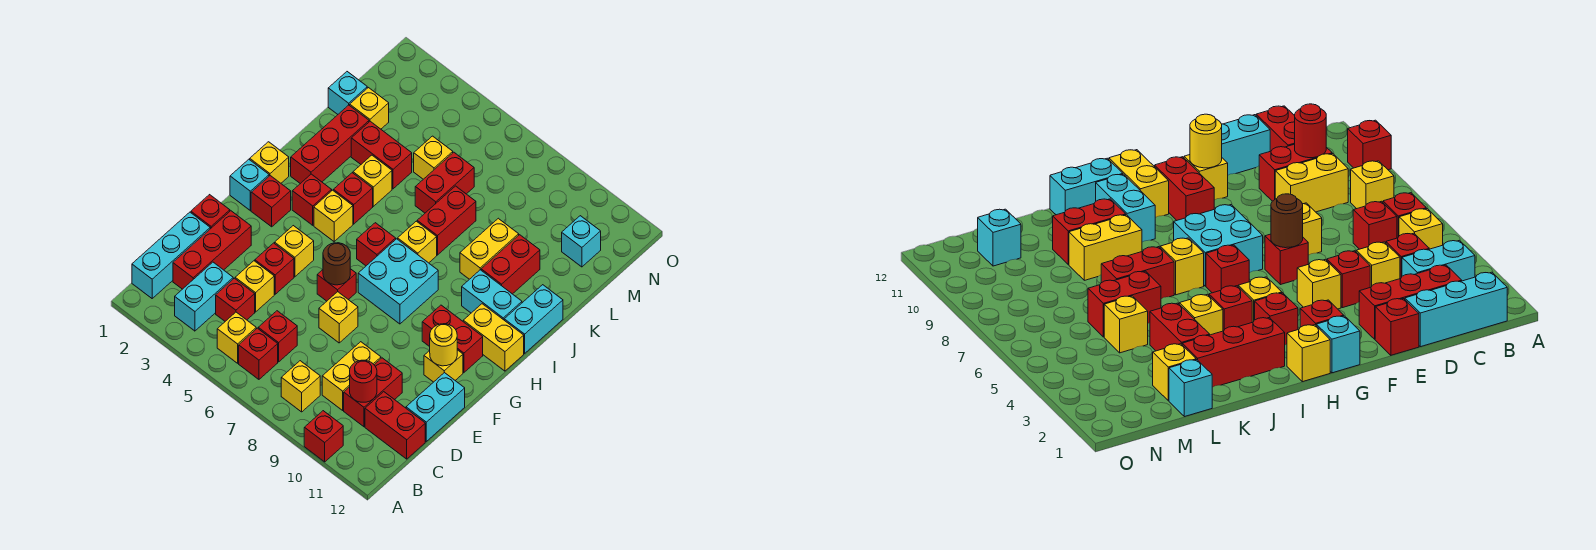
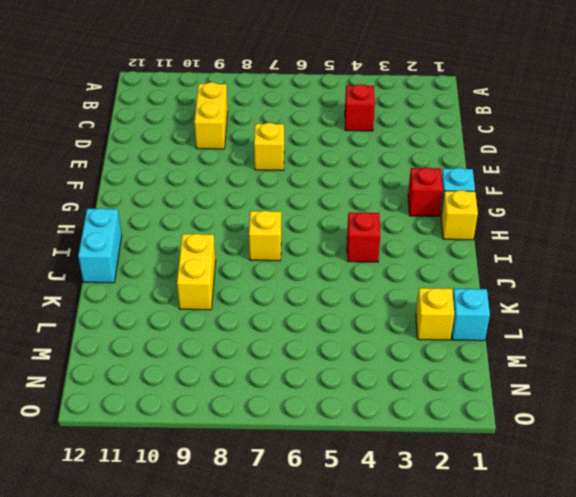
none -> red 1x1 brick [304,411,343,462]
none -> cyan 1x3 brick [132,212,210,298]
none -> cyan 1x2 brick [175,262,233,331]
none -> yellow 1x1 brick [217,312,256,363]

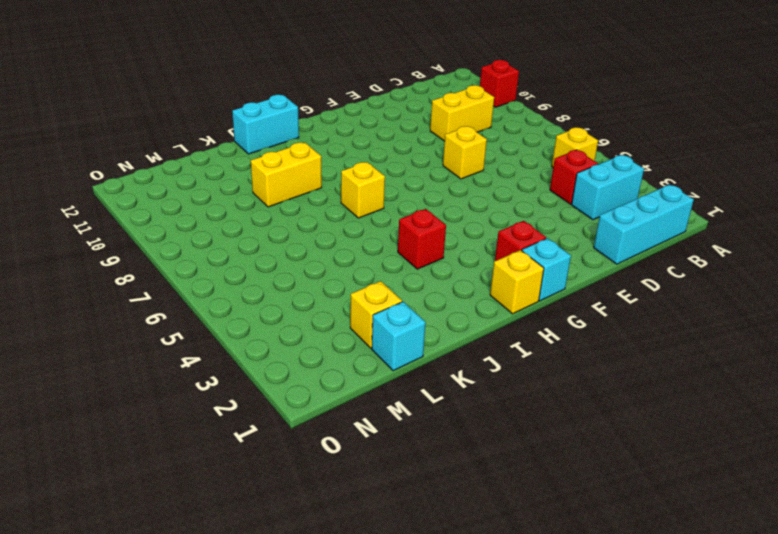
none -> red 1x1 brick [239,328,278,379]
none -> yellow 1x1 brick [281,361,320,412]
none -> red 1x3 brick [173,211,251,289]
none -> red 1x1 brick [258,311,297,362]

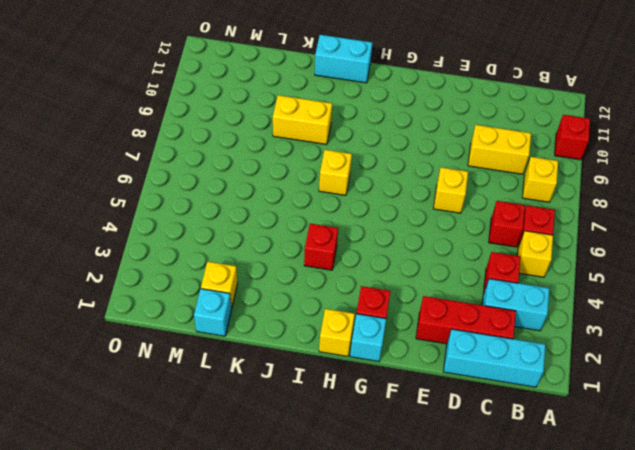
none -> red 1x2 brick [344,358,402,427]
none -> red 1x2 brick [365,392,425,459]
none -> yellow 1x1 brick [235,261,274,312]
none -> cyan 1x2 brick [406,373,465,441]

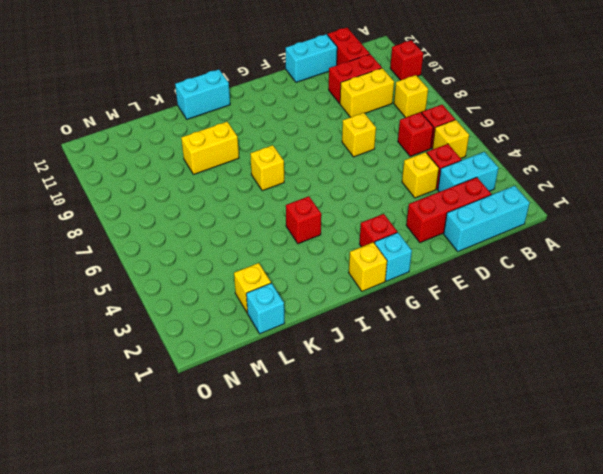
none -> red 1x1 brick [191,195,230,229]
none -> red 1x1 brick [255,243,294,294]
none -> yellow 1x1 brick [275,226,314,277]
none -> red 1x1 brick [317,269,356,301]

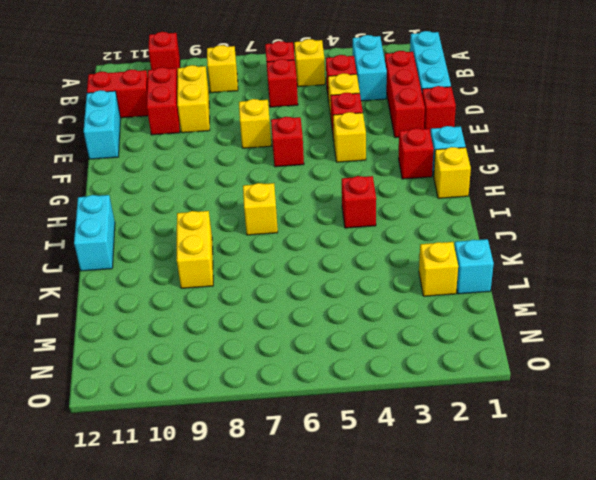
none -> yellow 1x1 brick [424,350,463,382]
none -> cyan 2x2 brick [358,239,438,324]
none -> red 1x2 brick [422,305,483,372]
none -> red 1x1 brick [292,174,332,225]

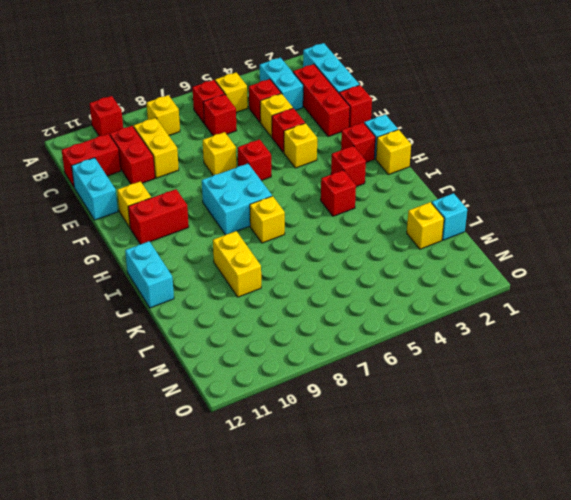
none -> yellow 1x1 brick [314,190,353,242]
none -> red 1x1 brick [357,223,396,266]
none -> yellow 1x2 brick [463,304,524,371]
none -> red 1x3 brick [291,105,369,184]

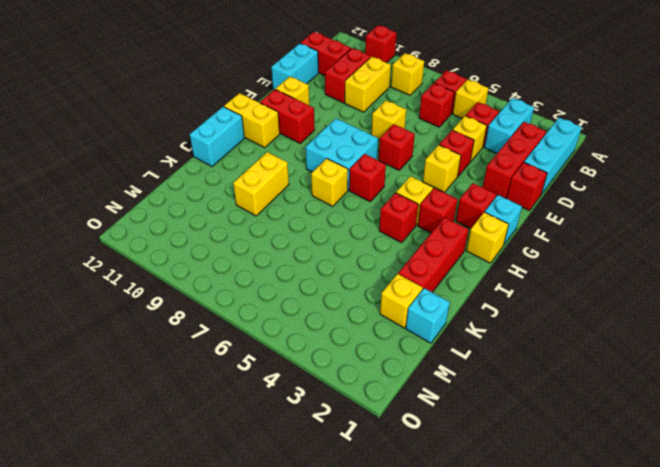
none -> cyan 1x2 brick [462,270,522,320]
none -> yellow 1x1 brick [353,155,392,206]
none -> red 1x2 brick [417,186,476,255]
none -> red 1x2 brick [481,235,540,294]

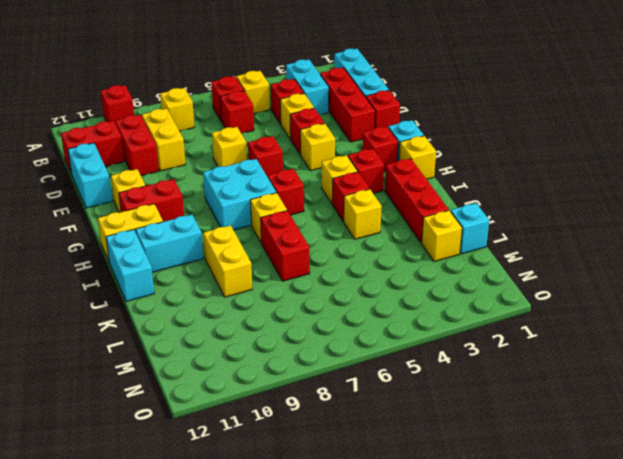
none -> red 1x2 brick [481,235,540,294]
none -> red 1x2 brick [351,121,412,189]
none -> red 1x2 brick [415,152,474,213]
none -> yellow 1x1 brick [414,136,453,179]

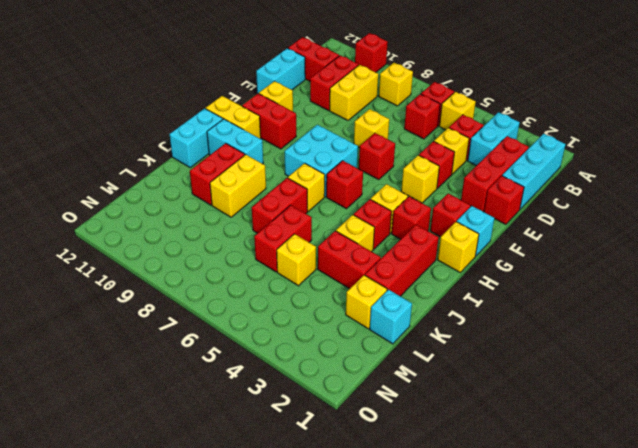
none -> cyan 1x1 brick [562,216,601,267]
none -> red 1x1 round brick [350,360,377,402]
none -> brown 1x1 round brick [323,243,350,285]
none -> yellow 1x1 round brick [430,324,457,366]

